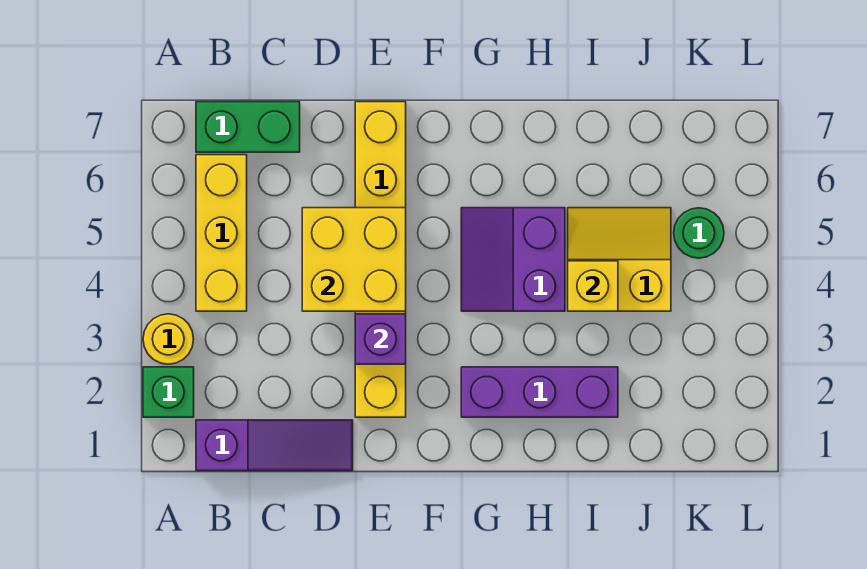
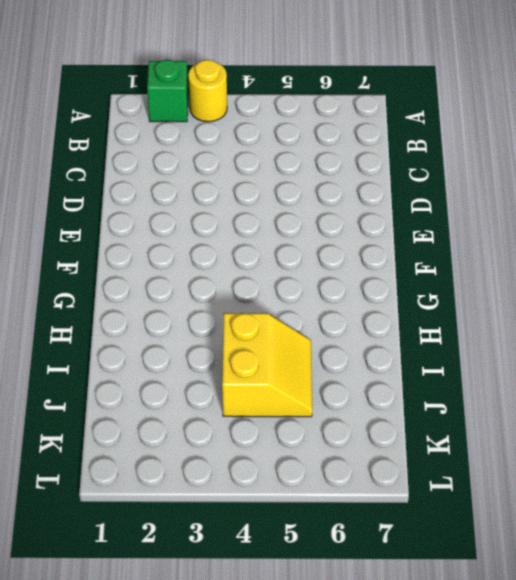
none -> purple 1x3 slope [196,420,353,471]
none -> yellow 1x3 brick [196,155,247,311]
none -> green 1x2 brick [196,102,300,152]

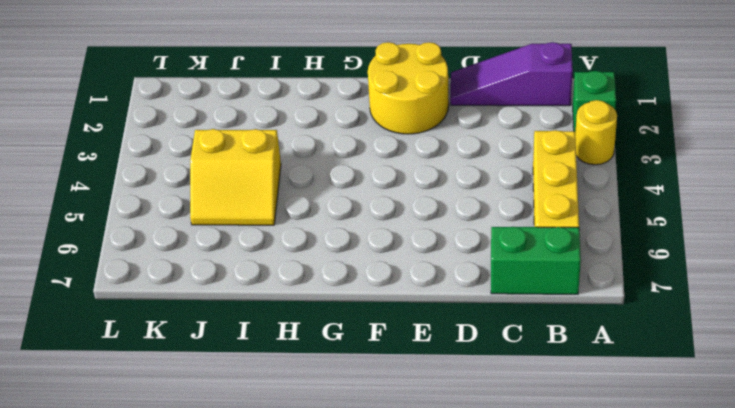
yellow 2x2 round brick [368,42,449,134] -> yellow 1x6 brick [355,102,406,417]
none -> purple 1x3 brick [461,367,618,417]
none -> purple 2x2 slope [461,208,565,311]
none -> green 1x1 round brick [674,208,724,258]

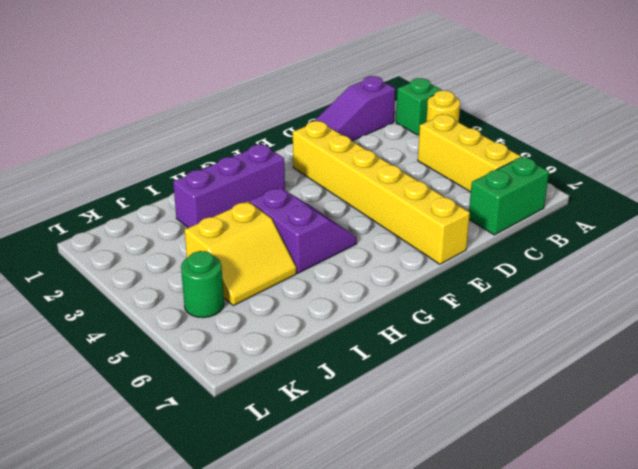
none -> yellow 2x2 brick [302,208,406,311]
none -> purple 1x1 brick [355,314,406,364]
none -> yellow 1x1 brick [568,261,618,311]

